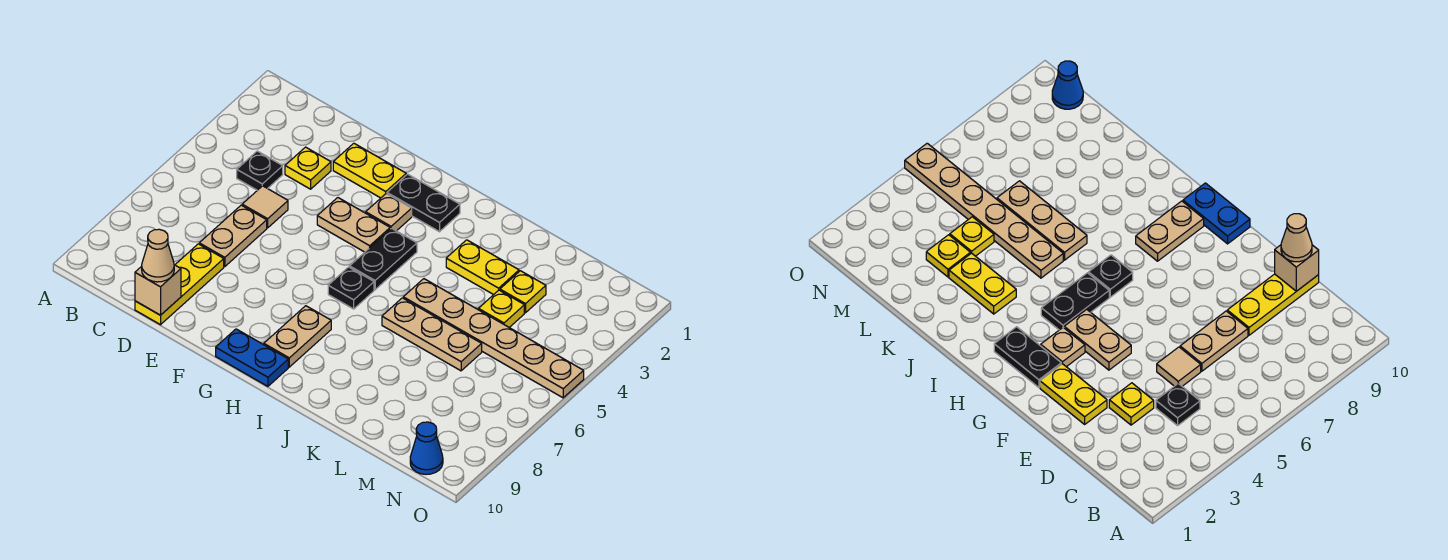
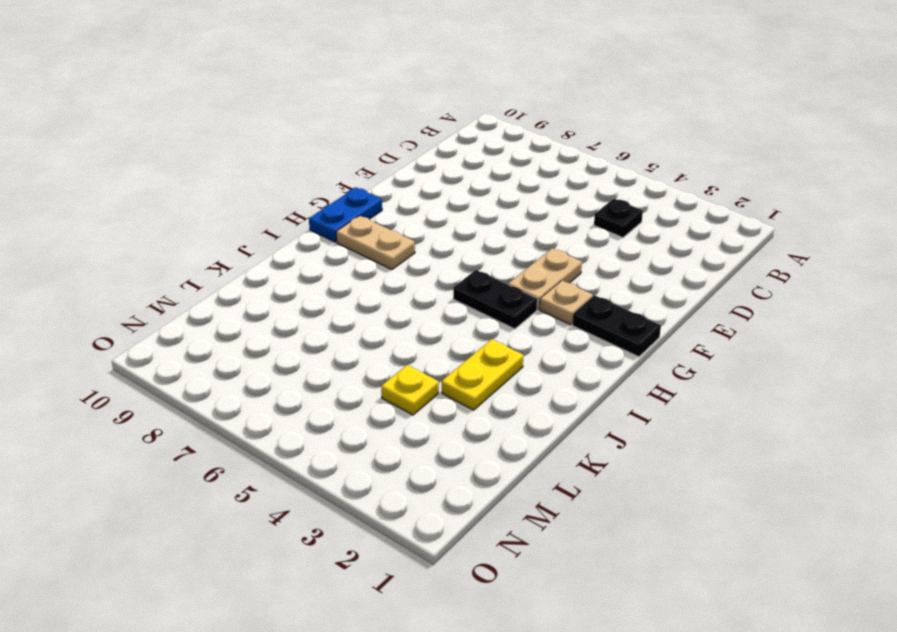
black 1x2 plate [572,295,661,357] -> black 1x2 plate turned to [387,174,460,232]
none -> yellow 1x1 plate [285,147,331,189]
none -> tan 1x1 tile [242,186,288,228]
none -> tan 1x2 plate [199,205,267,267]

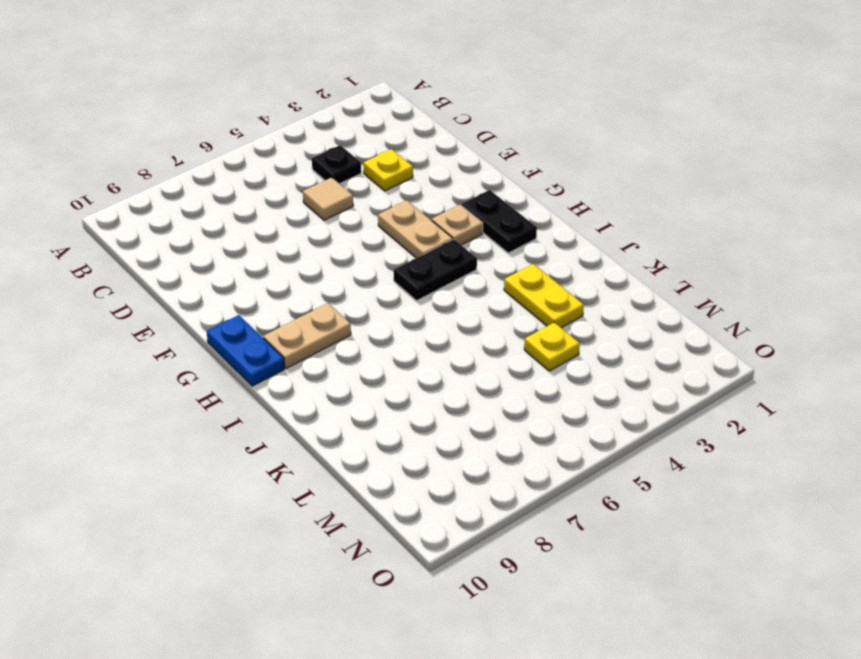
none -> tan 1x2 plate [199,205,267,267]
none -> yellow 1x3 plate [135,244,224,325]
none -> yellow 1x2 plate [333,143,406,198]

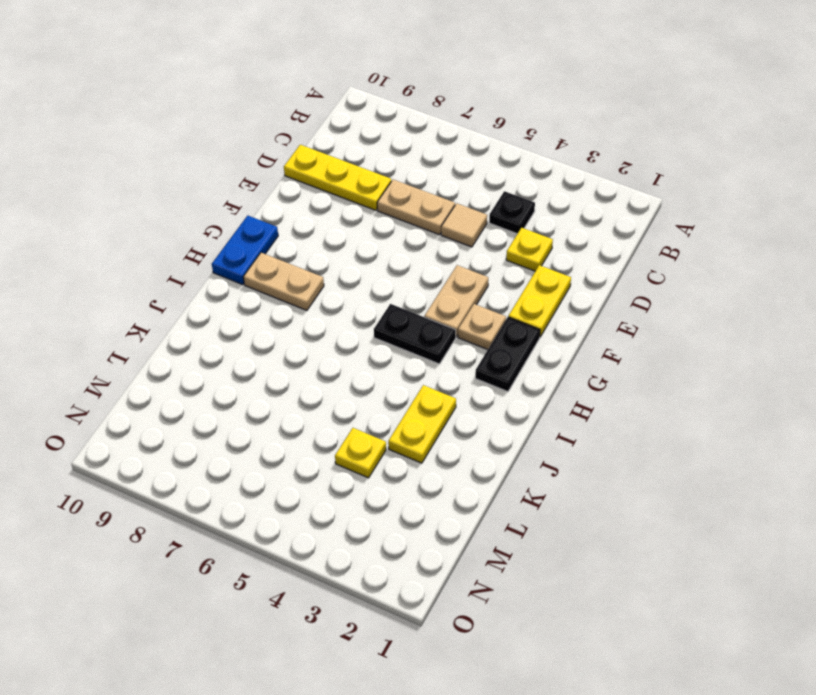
none -> black 1x1 plate [328,267,374,309]
none -> tan 1x6 plate [403,279,584,398]
none -> tan 1x3 plate [382,298,482,371]

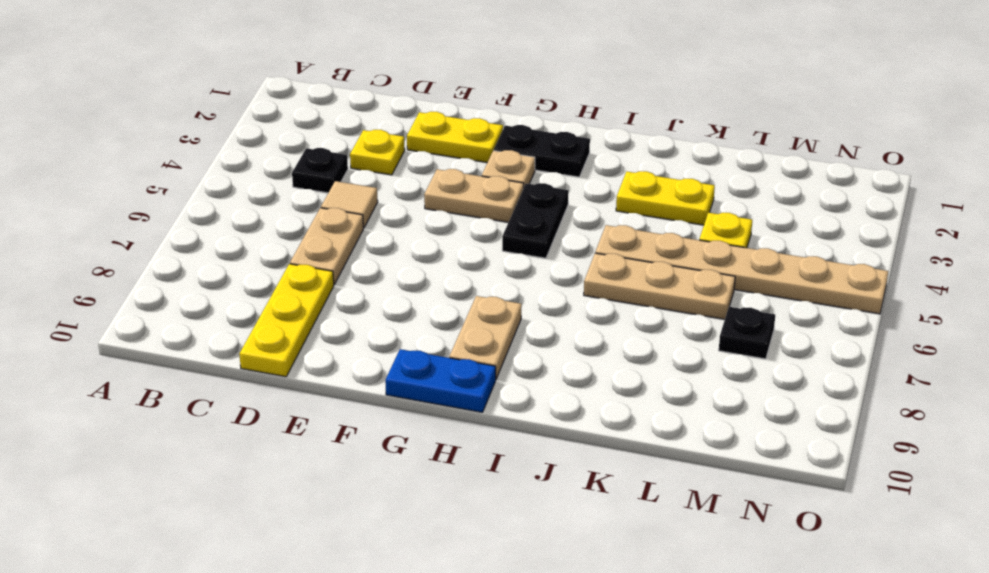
black 1x1 plate [719,307,775,359] -> black 1x1 plate moved to [328,267,374,309]
none -> yellow 1x1 plate [500,271,546,313]
none -> blue 1x1 cone [410,422,443,474]
none -> tan 1x1 brick [135,265,181,315]

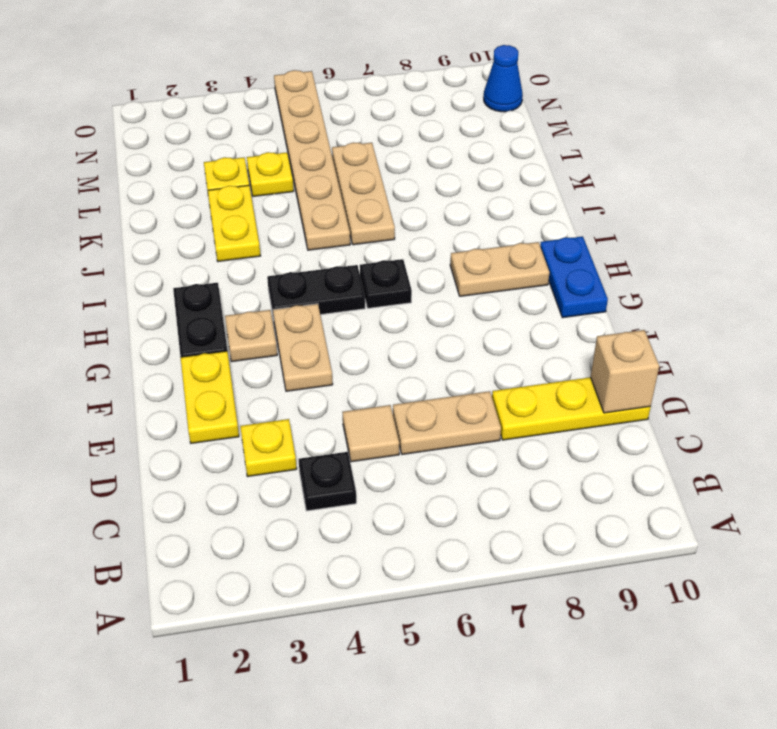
none -> tan 1x1 cone [142,229,174,282]

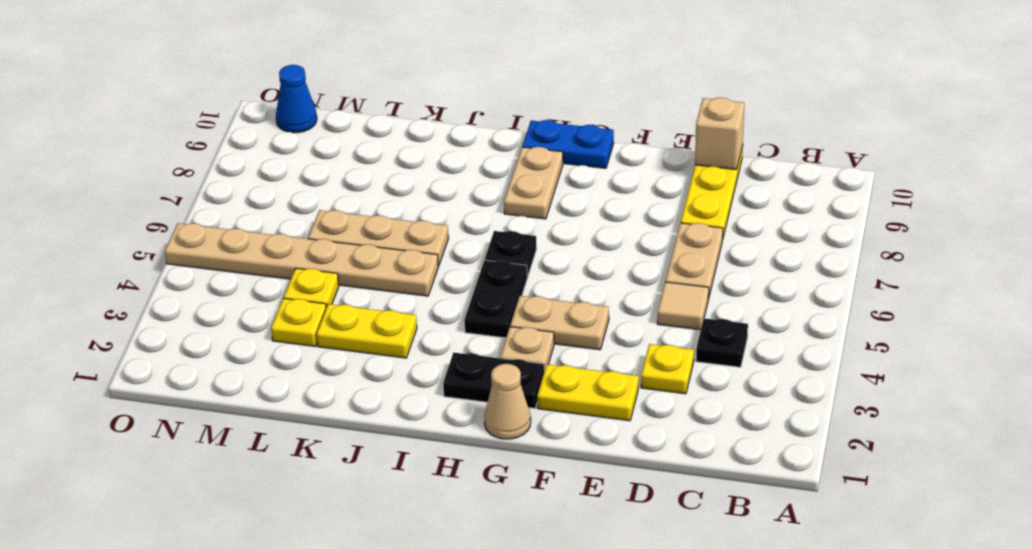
tan 1x1 cone [485,364,531,439] -> tan 1x1 cone moved to [142,229,174,282]

